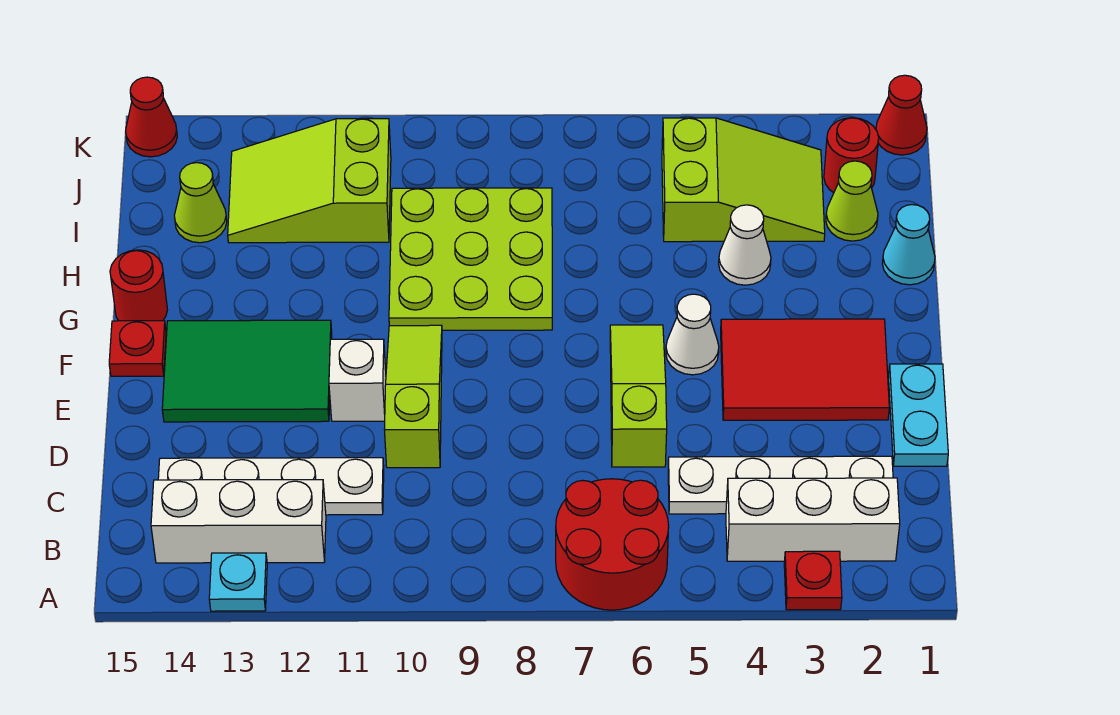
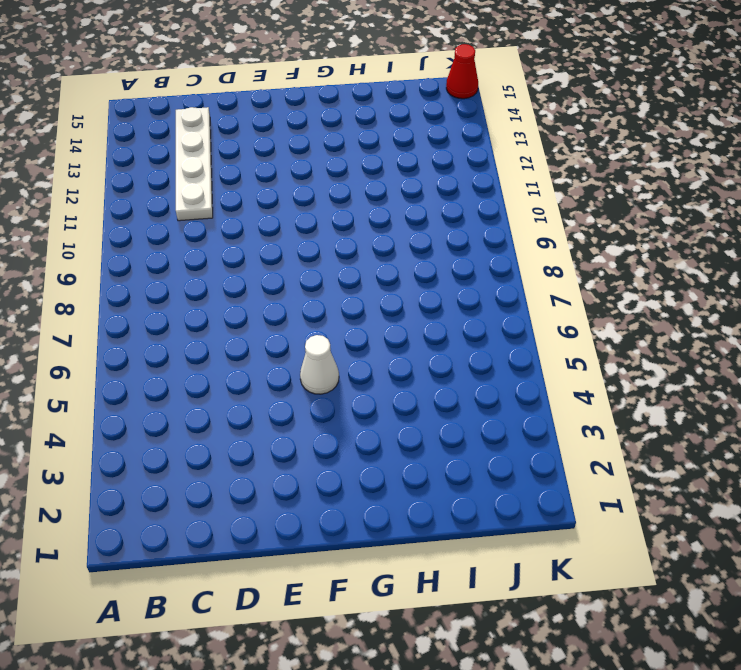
none -> red 1x1 plate [784,551,842,610]
none -> red 2x2 round brick [556,479,669,610]
none -> cyan 1x1 plate [209,553,267,611]

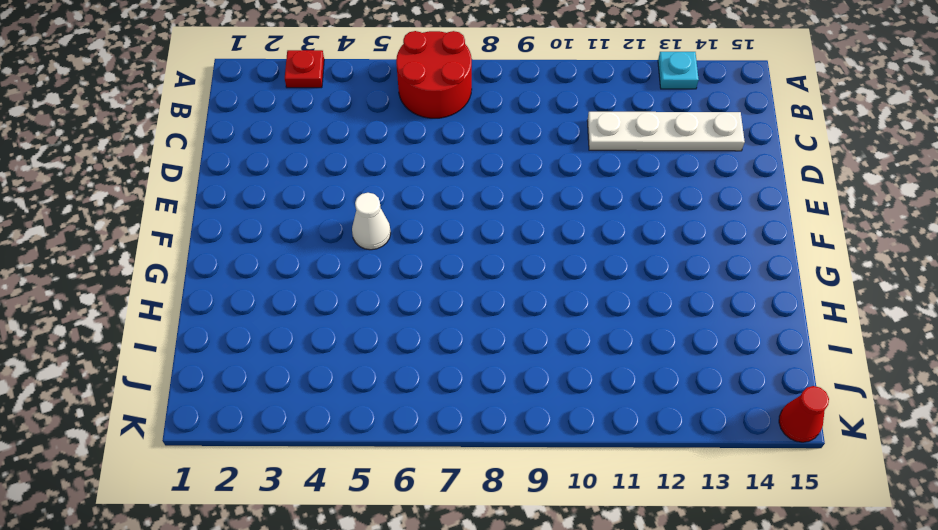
none -> white 1x3 brick [726,478,900,561]
none -> white 1x3 brick [151,480,326,563]
none -> white 1x4 plate [668,456,893,514]

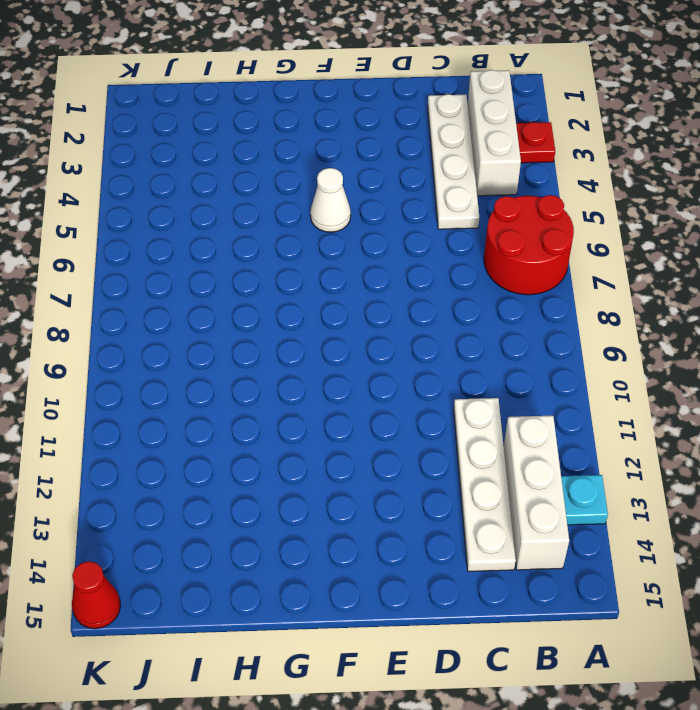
none -> cyan 1x2 plate [889,364,948,466]
none -> lime 1x3 slope [610,325,667,467]
none -> lime 1x3 slope [384,325,442,468]

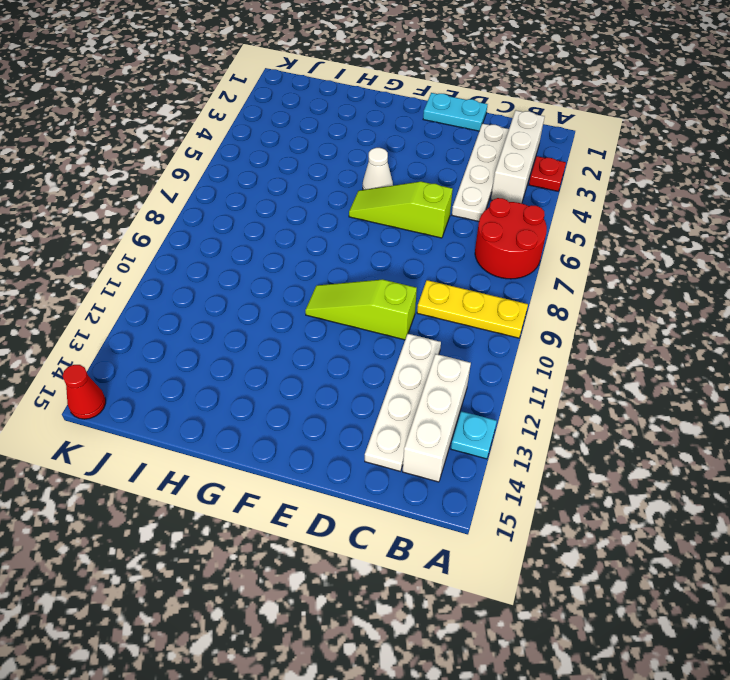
yellow 1x3 plate [417,280,528,338] -> none
none -> red 2x3 tile [721,319,889,420]
none -> white 1x1 brick [329,339,386,421]
none -> green 2x3 tile [162,320,332,422]

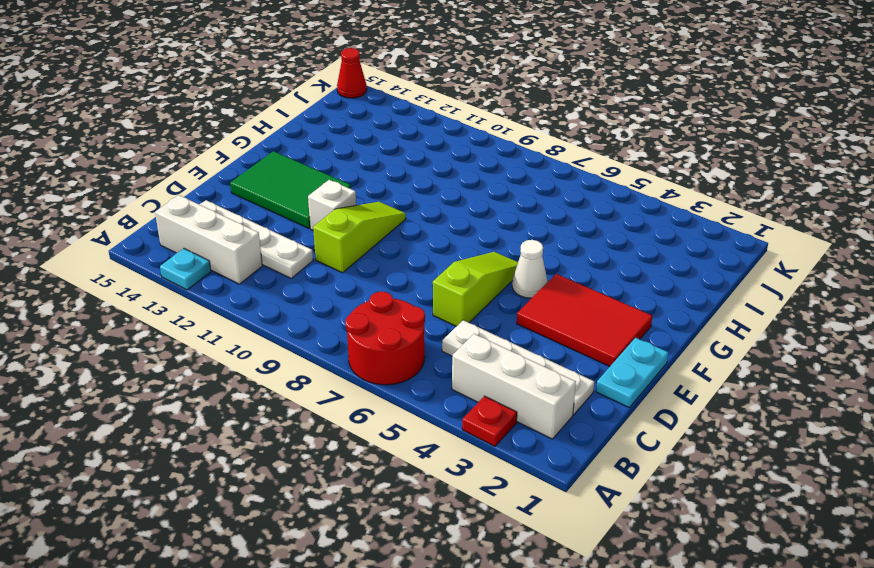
none -> red 1x1 plate [109,321,166,376]
none -> lime 3x3 plate [389,188,552,330]
none -> red 1x1 round brick [110,250,167,321]

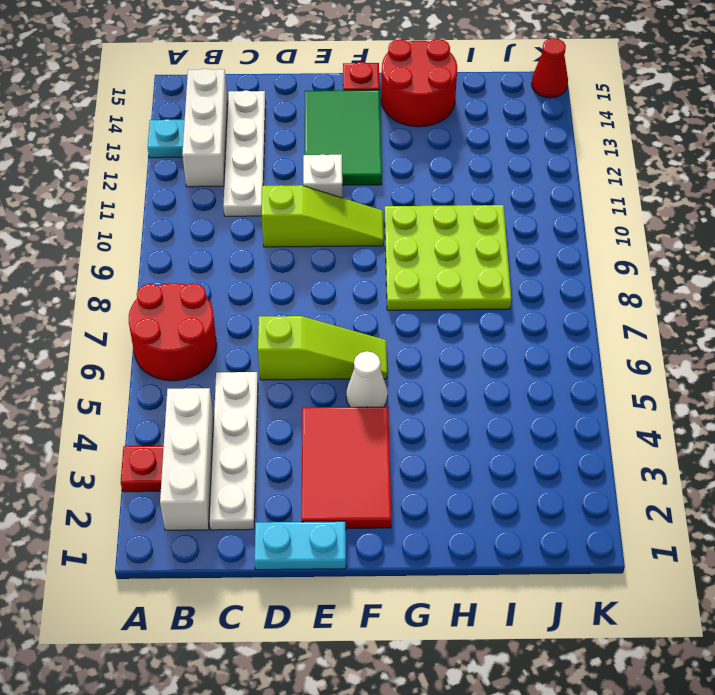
red 2x2 round brick [381,39,457,127] -> red 1x1 round brick [110,250,167,321]
none -> cyan 1x1 cone [882,205,935,285]
none -> white 1x1 cone [719,205,771,285]
none -> lime 1x1 cone [826,161,878,241]

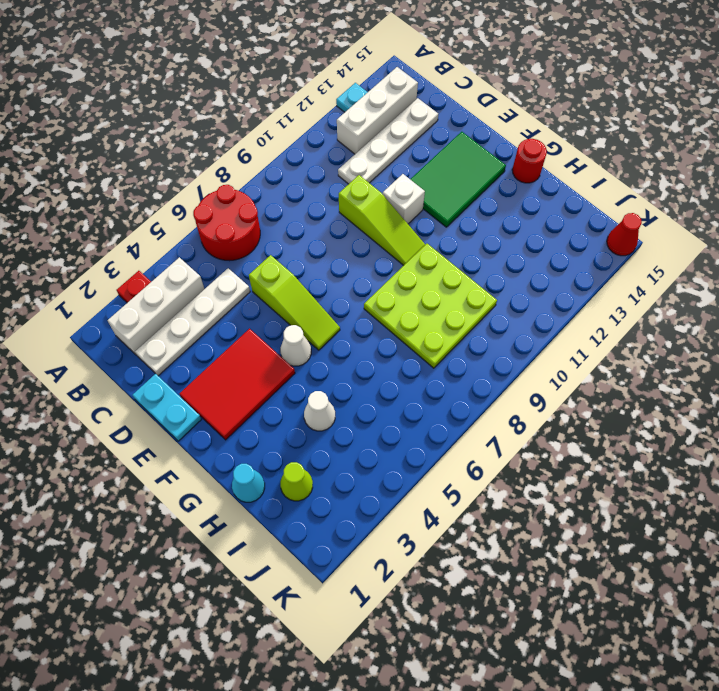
none -> red 1x1 plate [109,321,166,376]
none -> lime 2x3 slope [662,118,825,242]
none -> lime 2x3 slope [228,119,391,243]

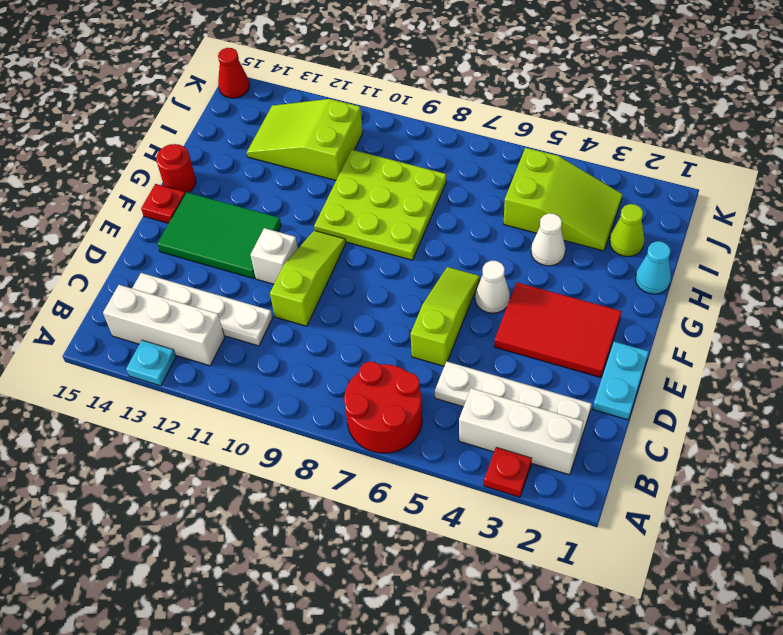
none -> lime 1x1 cone [174,163,227,243]
none -> red 1x1 round brick [824,118,879,193]
none -> red 1x1 cone [876,75,927,155]

